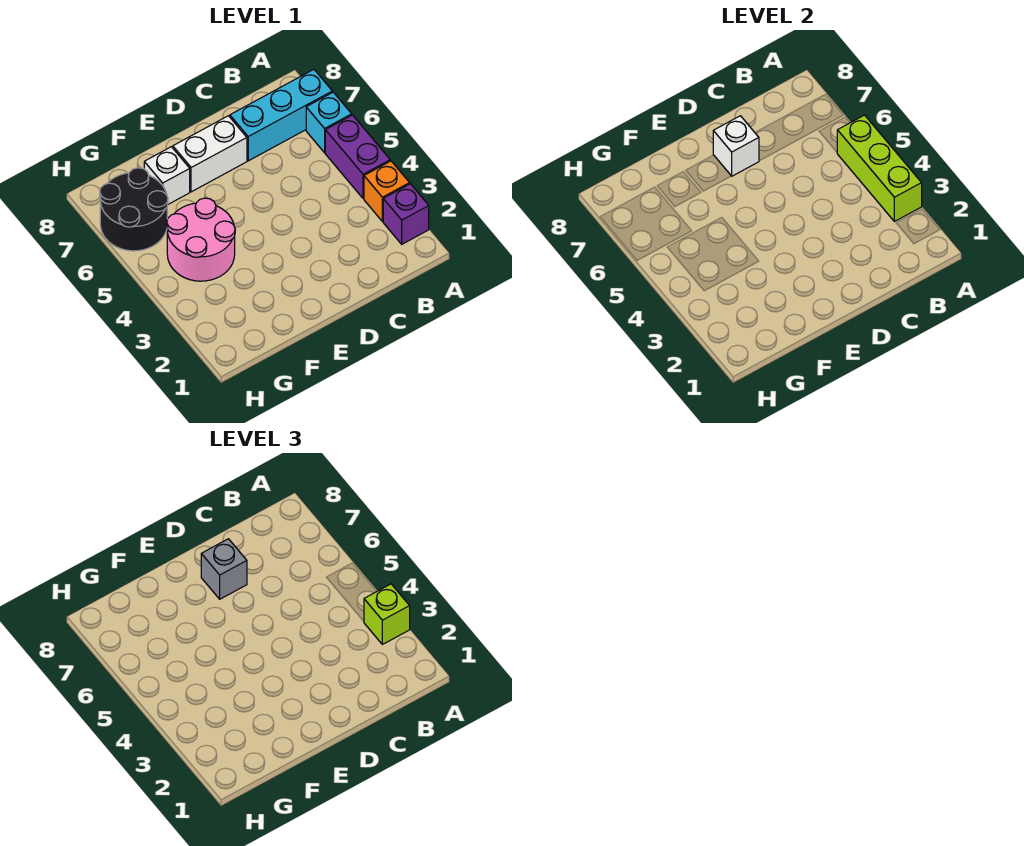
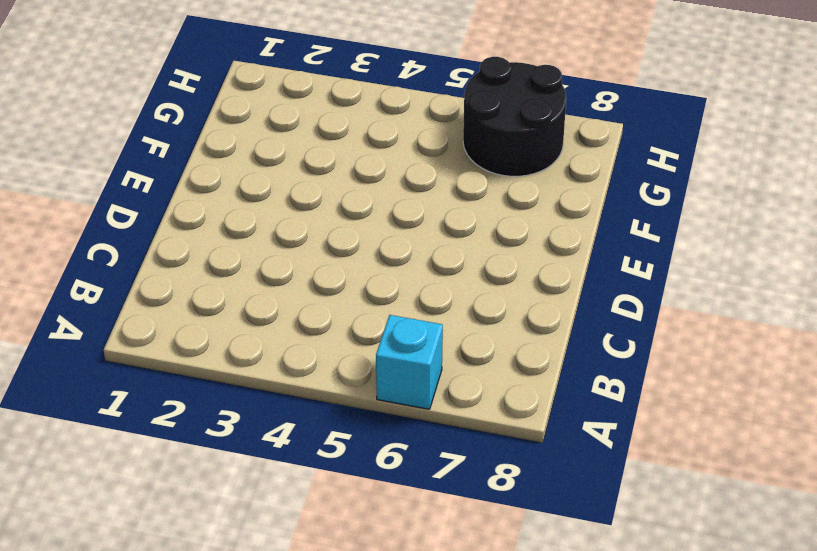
none -> purple 1x1 brick [383,184,429,244]
none -> orange 1x1 brick [364,161,410,221]
none -> purple 1x2 brick [325,115,390,199]

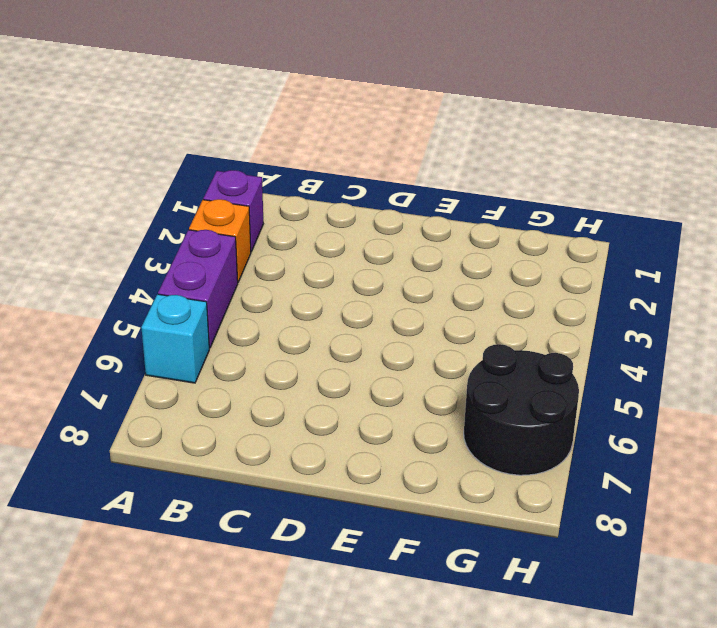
none -> cyan 1x3 brick [230,69,332,161]
none -> white 1x2 brick [173,116,247,192]
none -> pink 2x2 round brick [167,198,235,281]

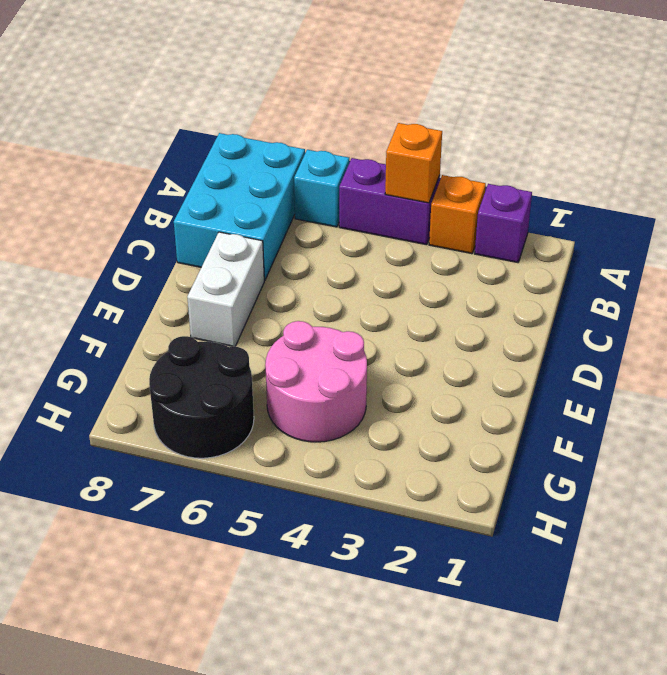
orange 1x1 brick [385,123,442,203] -> lime 1x3 brick [837,115,922,221]
cyan 2x3 brick [174,133,305,280] -> cyan 1x3 brick [230,69,332,161]
none -> white 1x1 brick [144,147,190,204]
none -> white 1x1 brick [713,116,759,176]
none -> lime 1x1 brick [364,584,410,644]

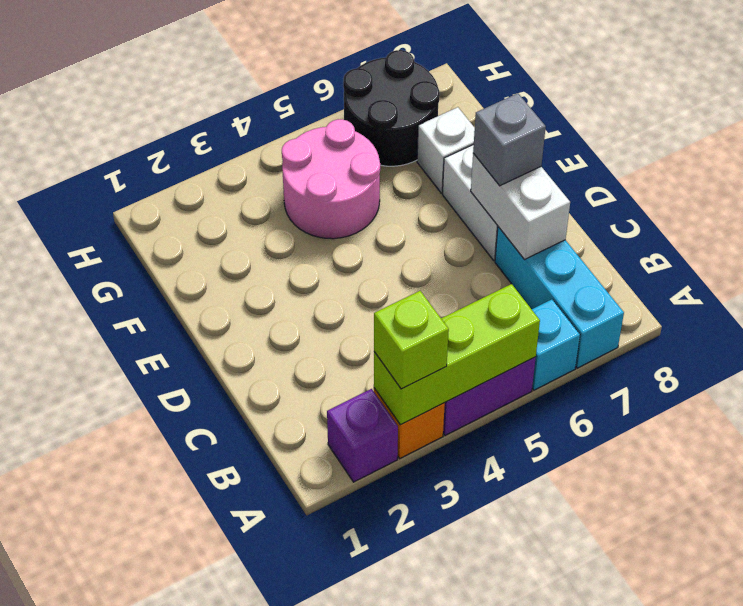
white 1x2 brick [471,153,570,260] -> white 1x1 brick [713,116,759,176]

